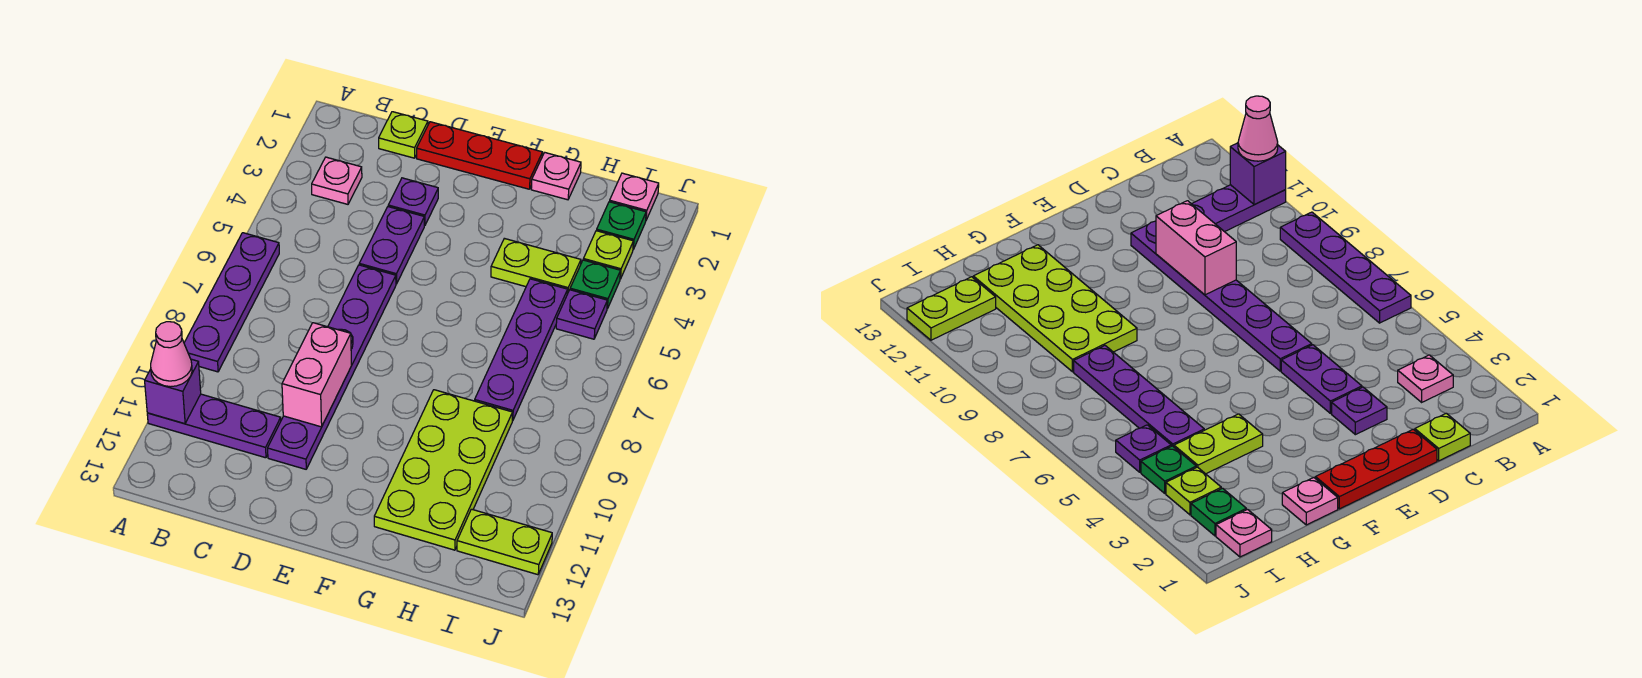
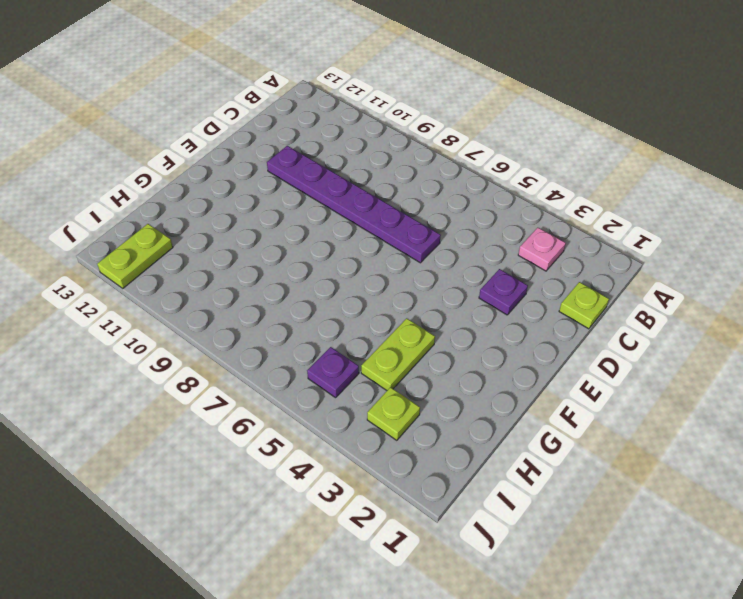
none -> purple 1x4 plate [184,233,279,372]
none -> purple 1x3 plate [147,394,281,458]
none -> red 1x3 plate [417,122,543,189]

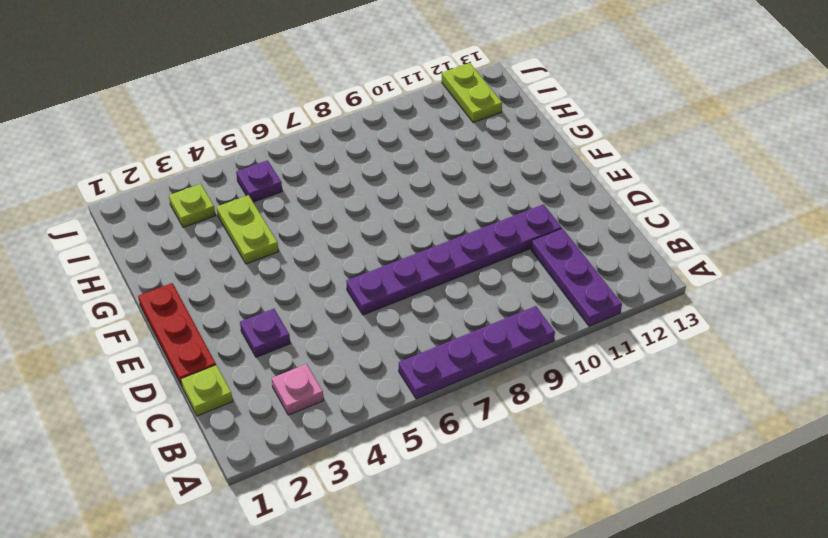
none -> purple 1x2 plate [359,207,424,284]
none -> pink 1x1 plate [531,153,581,200]
none -> lime 2x4 plate [374,390,513,550]

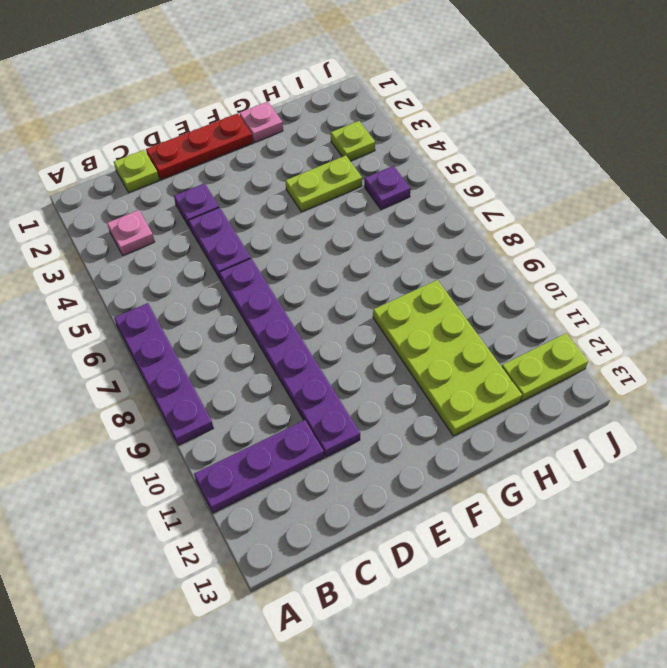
none -> purple 1x4 plate [475,279,568,421]
none -> pink 1x1 plate [610,173,659,220]
none -> green 1x1 plate [597,202,646,249]

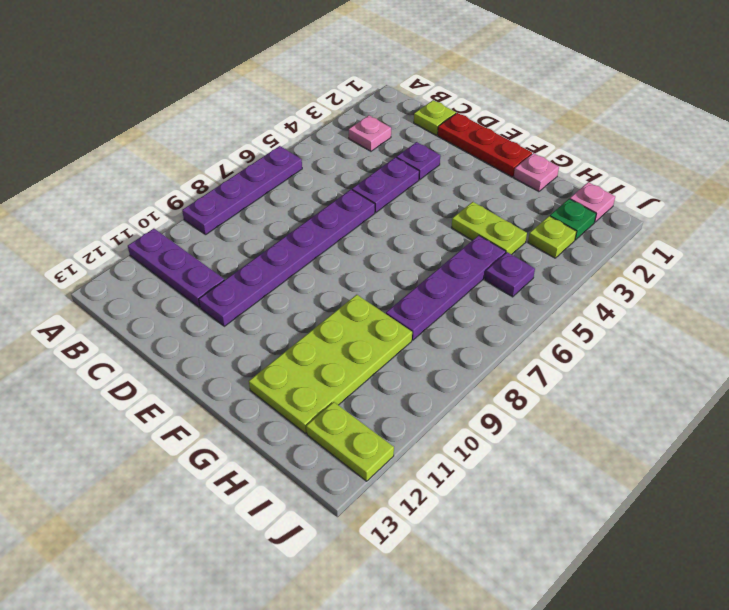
none -> green 1x1 plate [570,260,620,309]
none -> purple 1x1 brick [145,359,201,424]
none -> pink 1x2 brick [282,323,351,427]

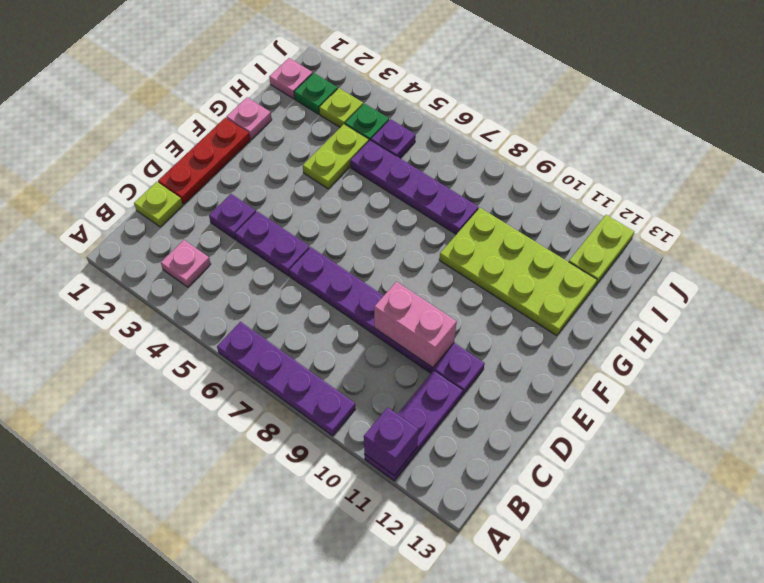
none -> pink 1x1 cone [151,322,192,387]

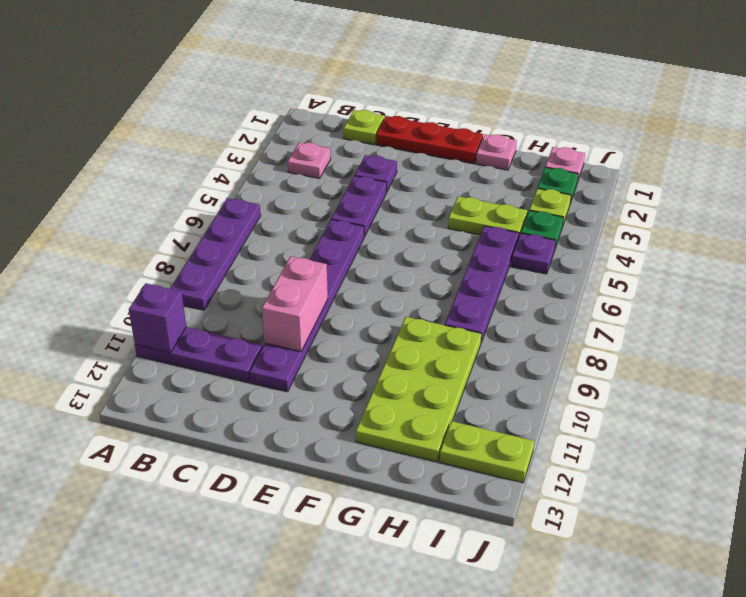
none -> pink 1x1 cone [151,322,192,387]

